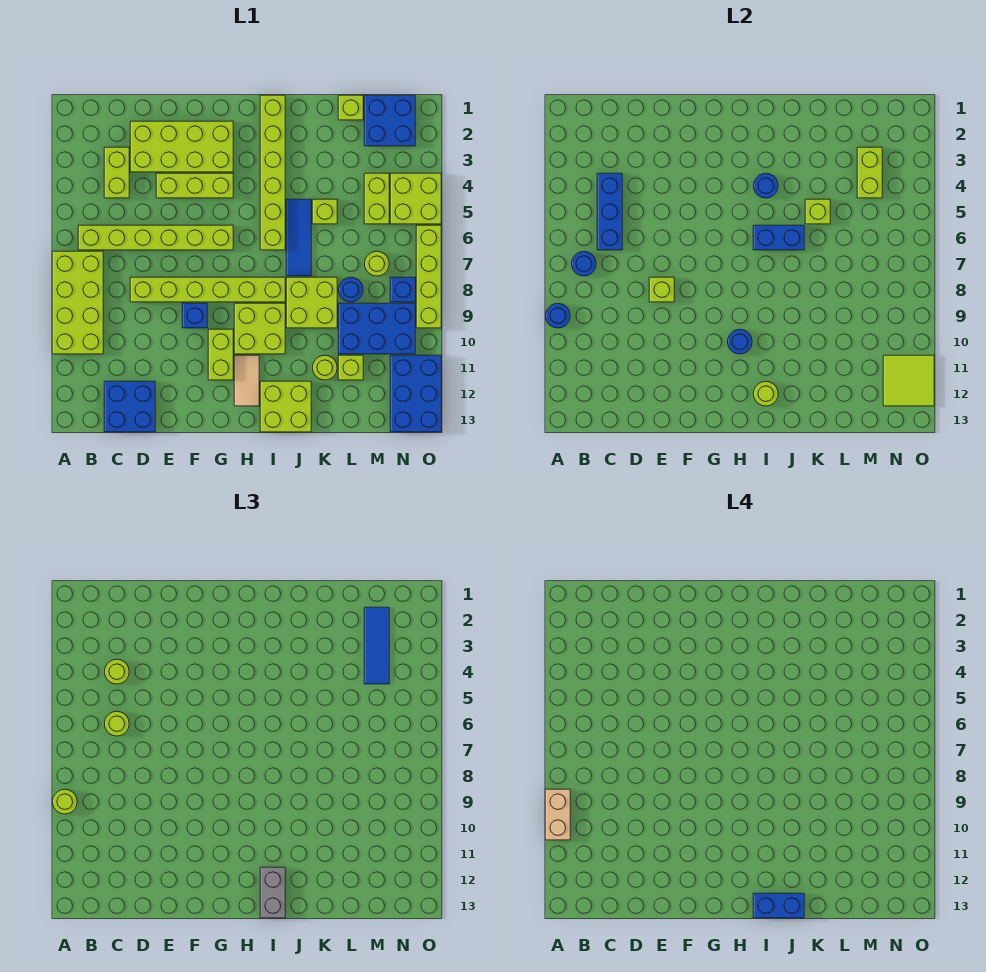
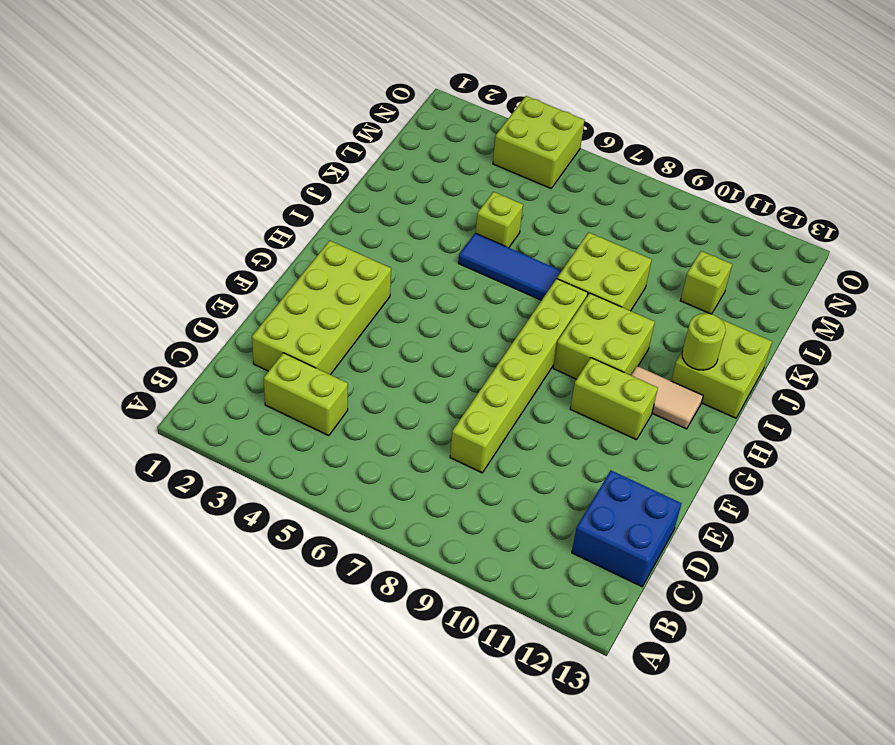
none -> lime 2x4 brick [52,251,103,354]
none -> lime 1x6 brick [78,225,233,250]
none -> lime 1x3 brick [156,173,233,198]
none -> blue 1x1 brick [182,303,207,328]

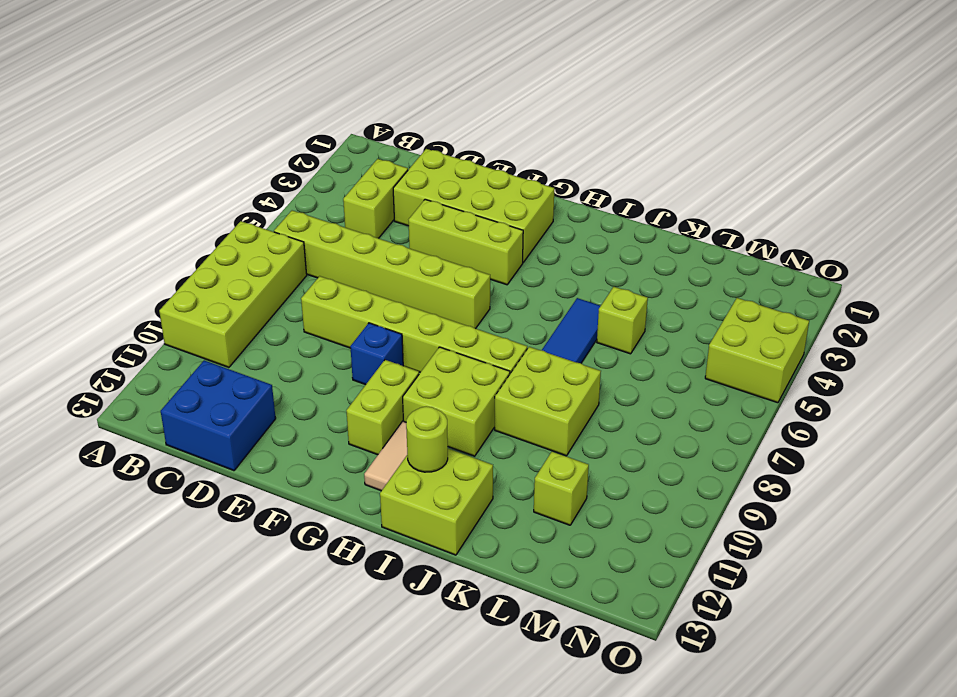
none -> lime 1x6 brick [260,95,285,250]
none -> lime 1x1 round brick [313,355,337,380]
none -> lime 1x1 brick [338,95,363,120]
none -> blue 1x1 round brick [339,277,363,302]

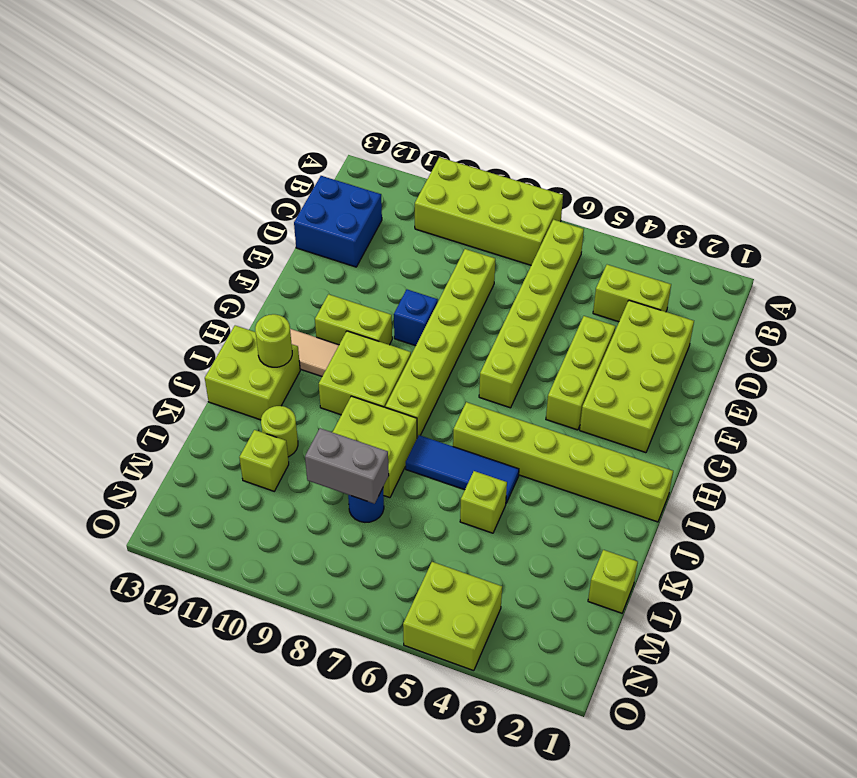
grey 1x2 brick [305,428,389,504] -> grey 1x2 brick moved to [260,867,285,918]
none -> blue 2x3 brick [338,303,415,354]
none -> blue 2x2 brick [364,95,415,146]
none -> lime 1x2 brick [364,173,389,224]
none -> lime 1x1 round brick [365,251,389,276]

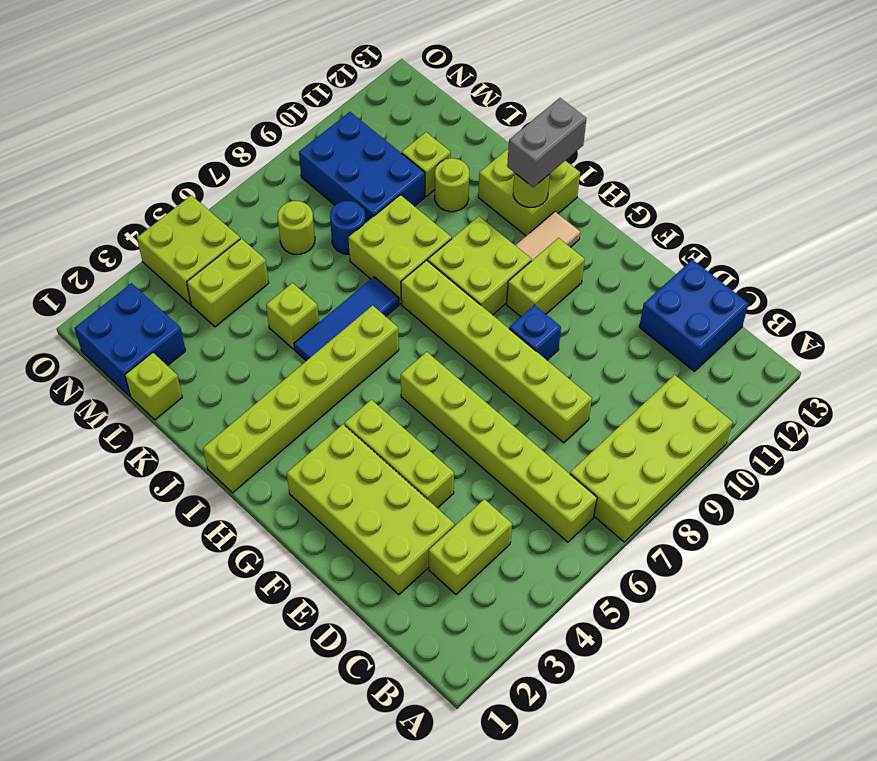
none -> blue 1x1 brick [390,277,415,302]
none -> blue 2x3 brick [390,355,441,432]
none -> lime 1x4 brick [416,225,441,328]
none -> blue 1x1 round brick [546,303,570,328]

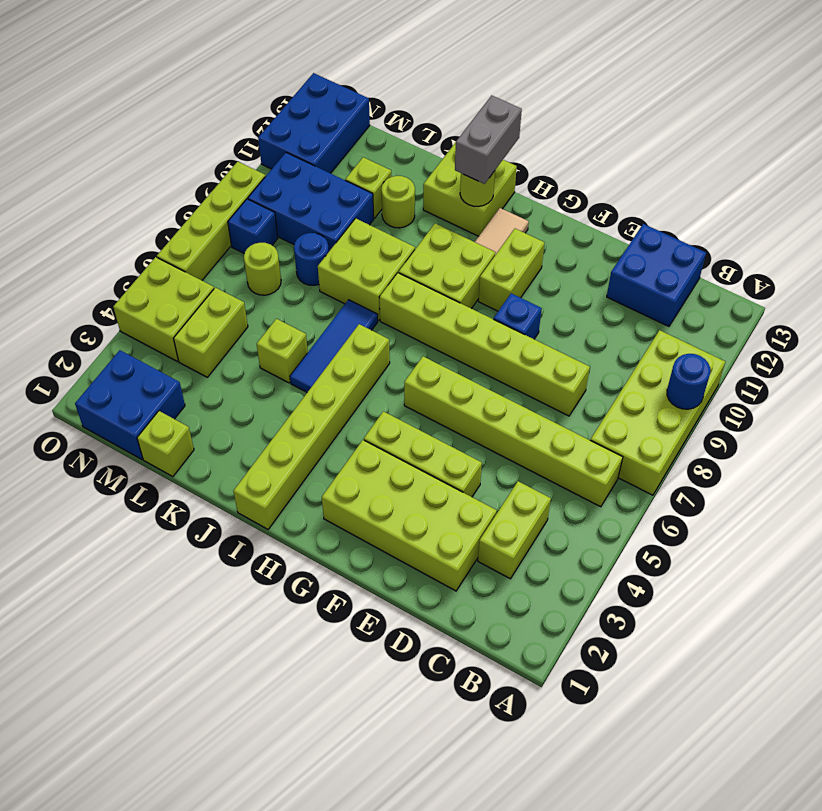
none -> blue 1x1 round brick [572,251,596,276]
none -> blue 1x3 brick [597,173,622,250]
none -> lime 1x1 brick [649,277,674,302]
none -> blue 1x1 round brick [728,329,752,354]

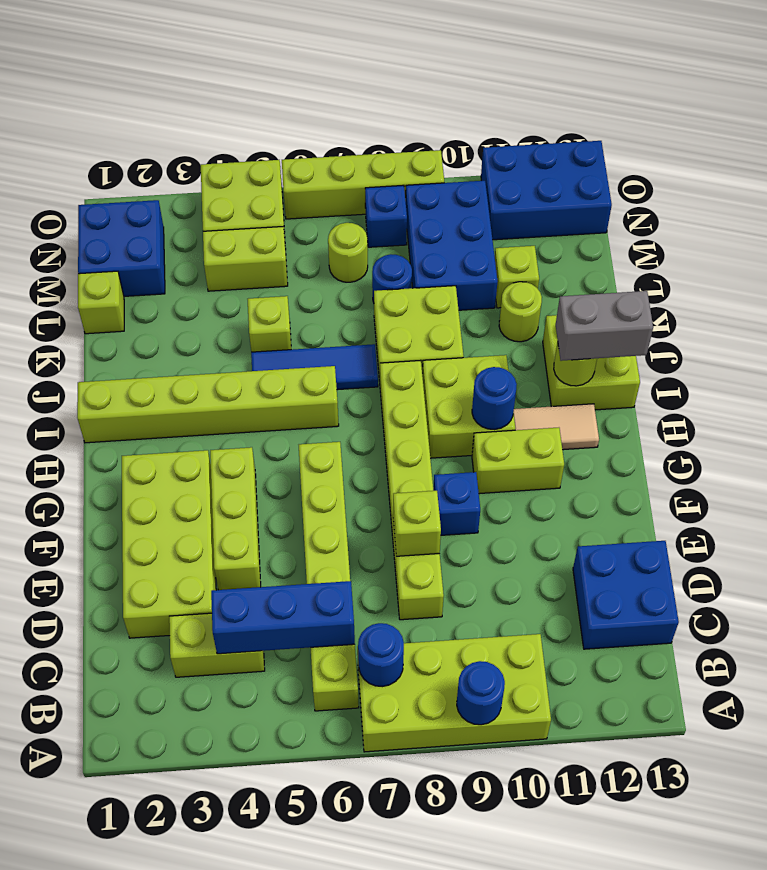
none -> blue 1x1 round brick [754,173,778,198]
none -> blue 1x2 brick [753,225,804,250]
none -> lime 1x1 brick [805,199,830,224]
none -> lime 1x2 brick [857,147,882,198]

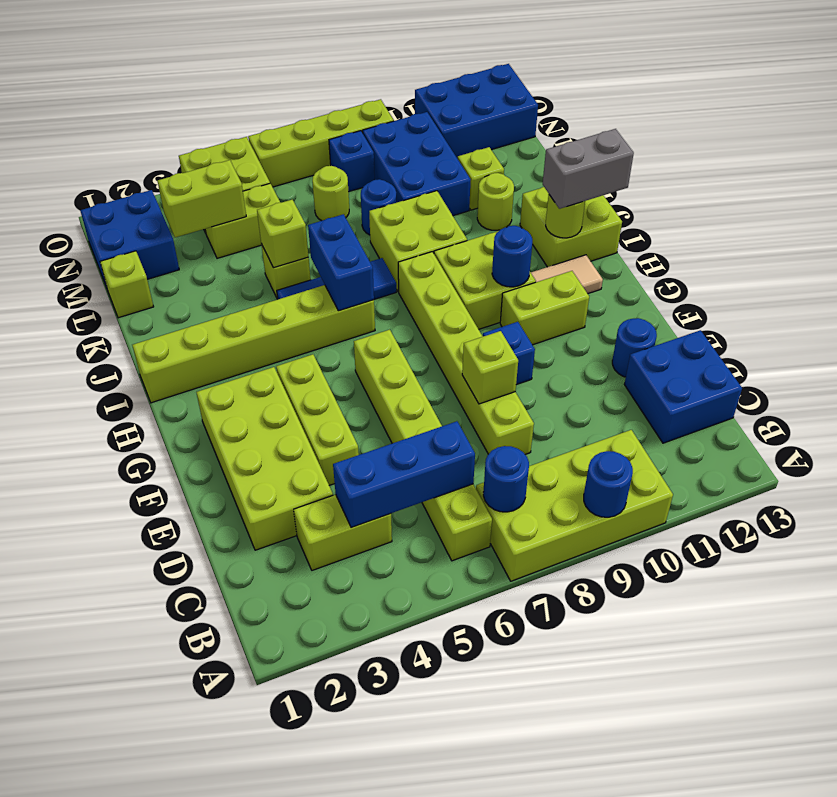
blue 1x1 round brick [612,318,657,377] -> blue 1x1 round brick moved to [754,173,778,198]
none -> lime 2x2 tile [883,355,934,406]
none -> lime 1x1 round brick [53,789,77,814]
none -> lime 1x1 round brick [105,659,129,684]
none -> lime 1x1 round brick [105,711,129,736]

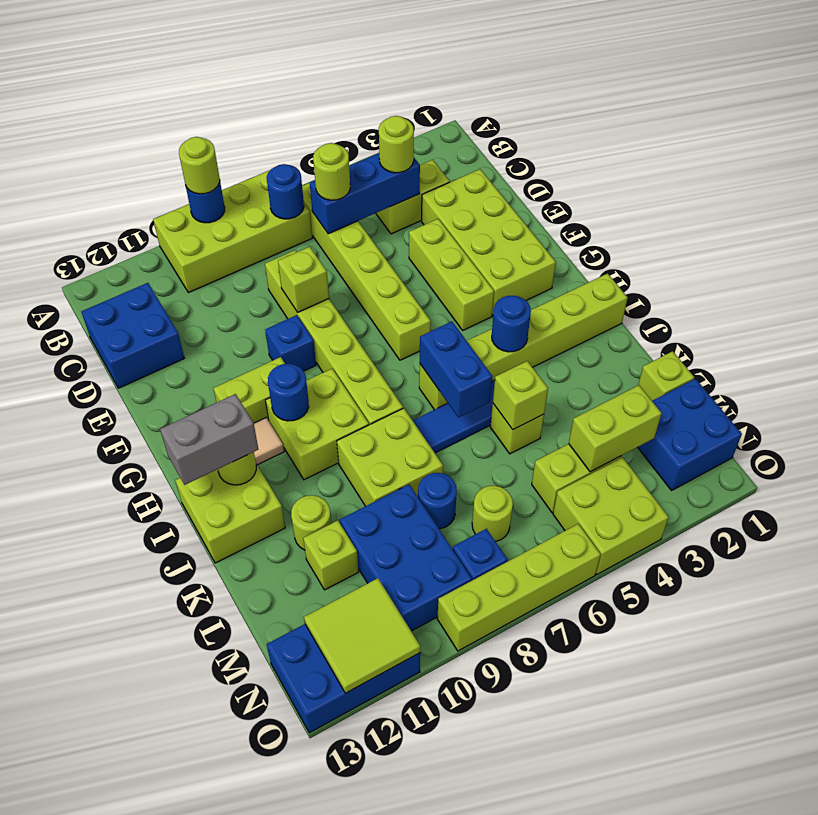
none -> blue 1x3 tile [364,607,389,684]
none -> tan 1x2 brick [545,789,570,840]
none -> blue 1x2 brick [753,893,804,918]

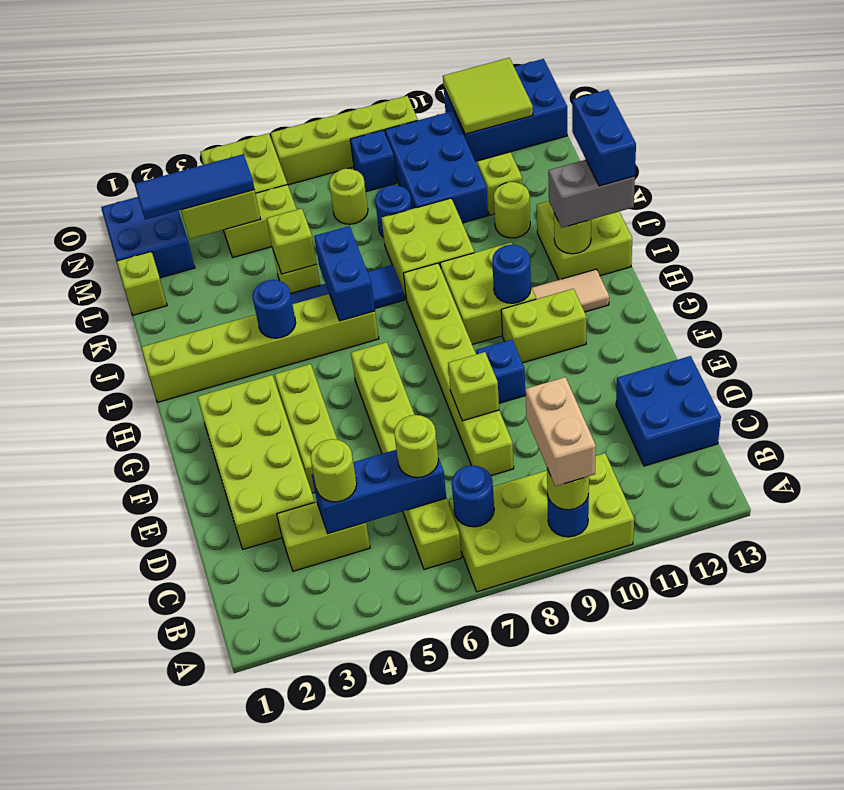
tan 1x2 brick [526,377,596,486] -> tan 1x2 brick turned to [545,789,570,840]

